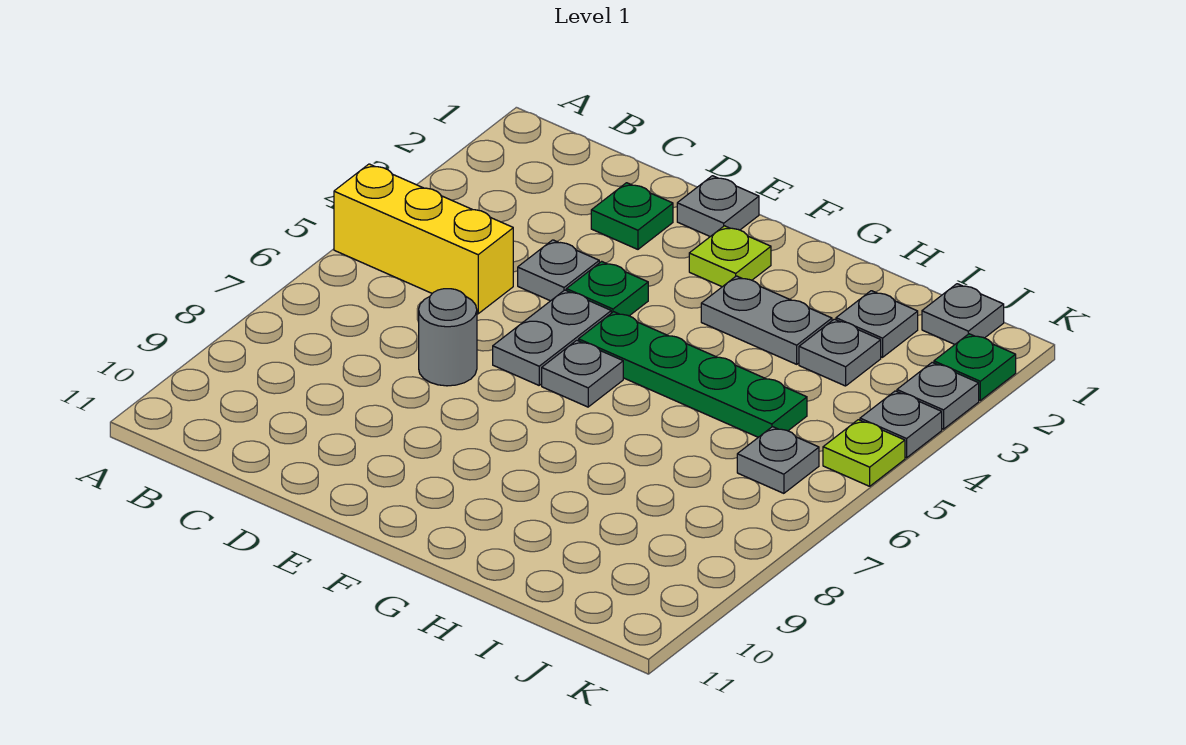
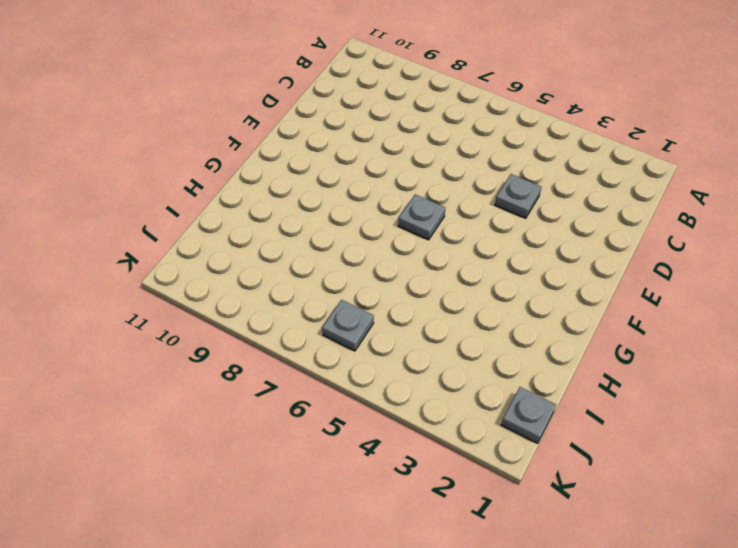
none -> yellow 1x3 brick [334,164,513,314]
none -> green 1x1 plate [591,183,673,249]
none -> grey 1x1 round brick [419,289,477,386]

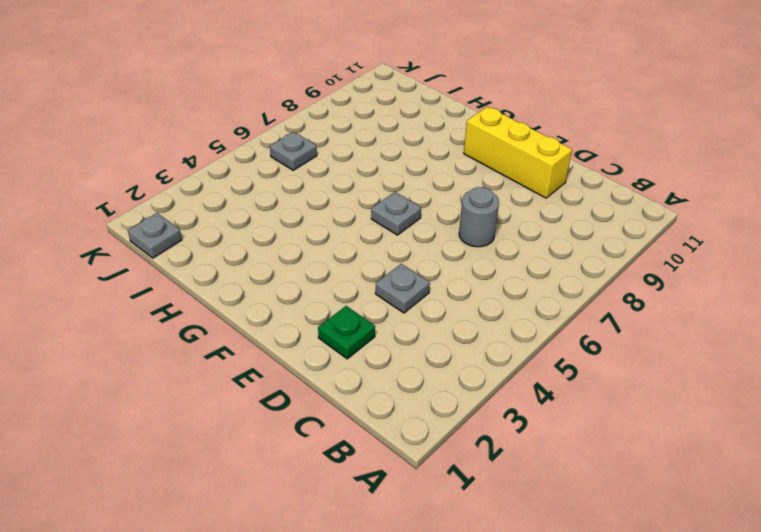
yellow 1x3 brick [464,107,572,198] -> yellow 1x3 brick moved to [334,164,513,314]
none -> grey 1x1 plate [677,176,759,237]
none -> green 1x1 plate [566,261,648,316]
none -> grey 1x2 plate [493,290,611,385]

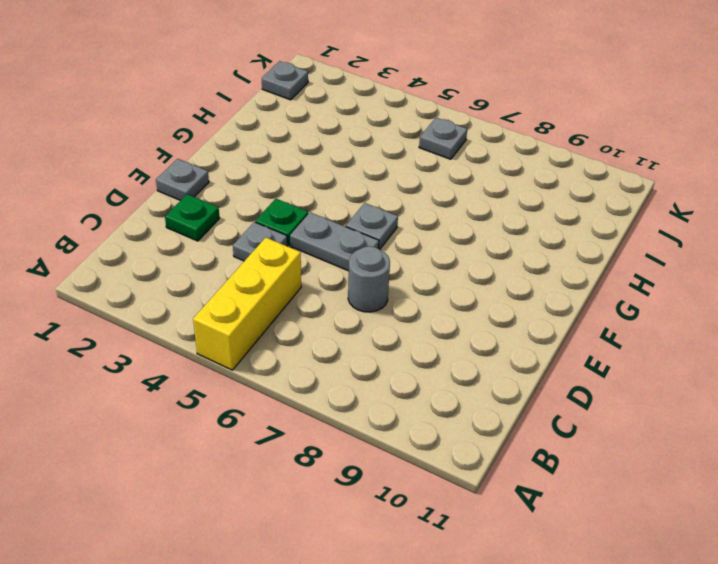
none -> lime 1x1 plate [689,226,771,287]
none -> green 1x4 plate [579,312,807,437]
none -> grey 1x2 plate [701,276,832,364]

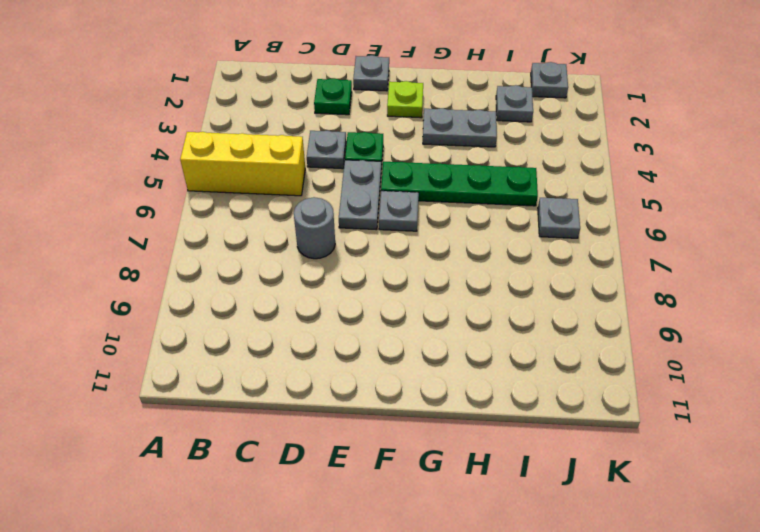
none -> grey 1x1 plate [799,319,881,386]
none -> green 1x1 plate [934,334,1016,400]
none -> grey 1x1 plate [897,362,979,429]

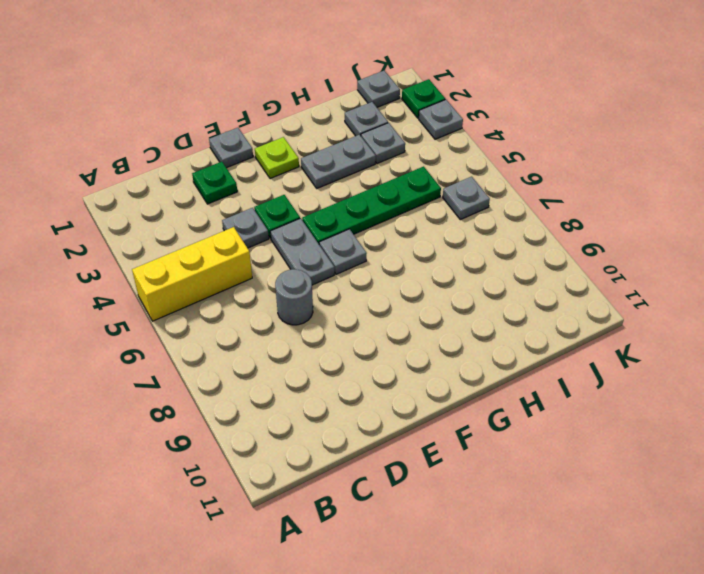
none -> grey 1x1 plate [860,391,942,458]
none -> lime 1x1 plate [823,420,905,486]

